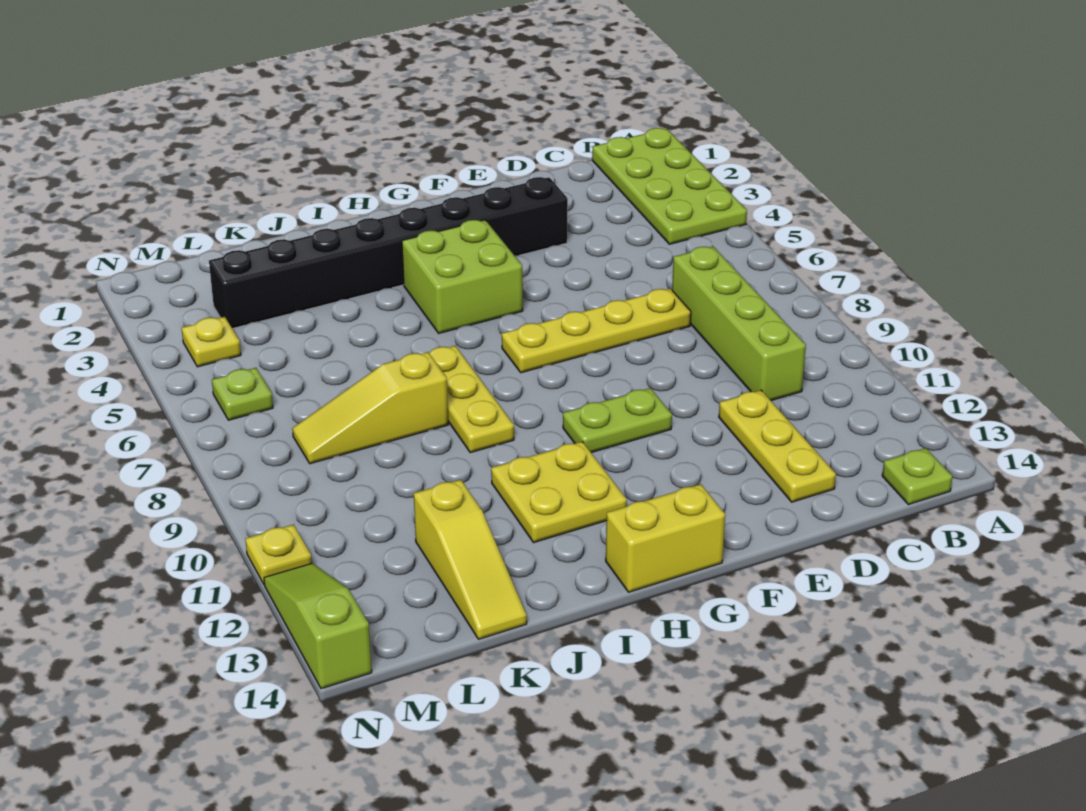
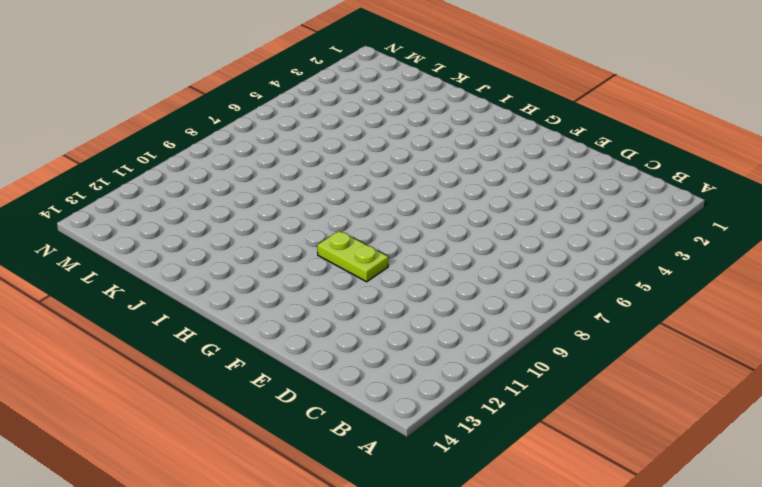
none -> lime 2x4 plate [592,128,747,244]
none -> lime 1x1 plate [882,448,952,504]
none -> lime 1x4 brick [672,246,806,400]

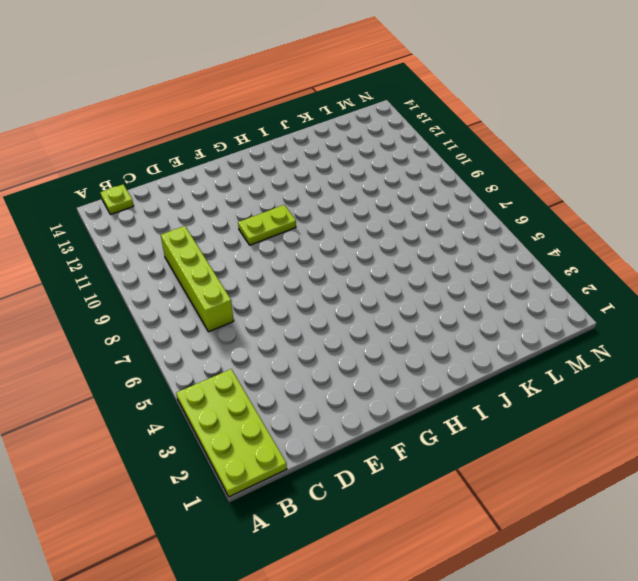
none -> yellow 1x4 plate [502,289,691,373]
none -> yellow 1x3 plate [719,390,836,502]
none -> black 1x8 brick [209,177,568,329]

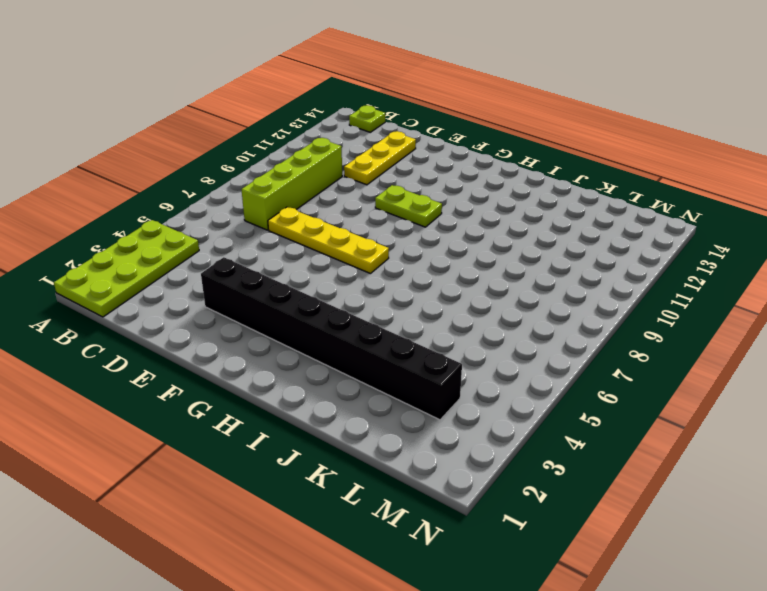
none -> lime 2x2 brick [402,220,523,333]
none -> yellow 1x2 brick [606,484,725,592]
none -> yellow 2x2 plate [491,442,627,543]

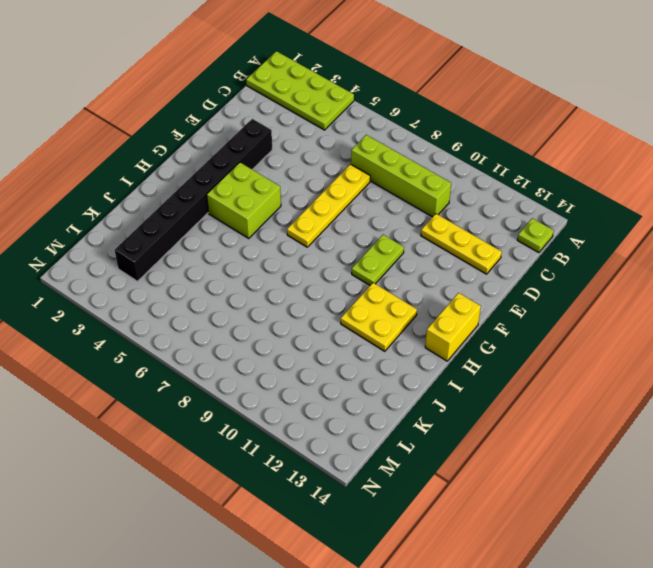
none -> yellow 1x3 plate [429,346,514,453]
none -> yellow 1x3 slope [292,352,448,464]
none -> yellow 1x3 slope [414,480,527,639]

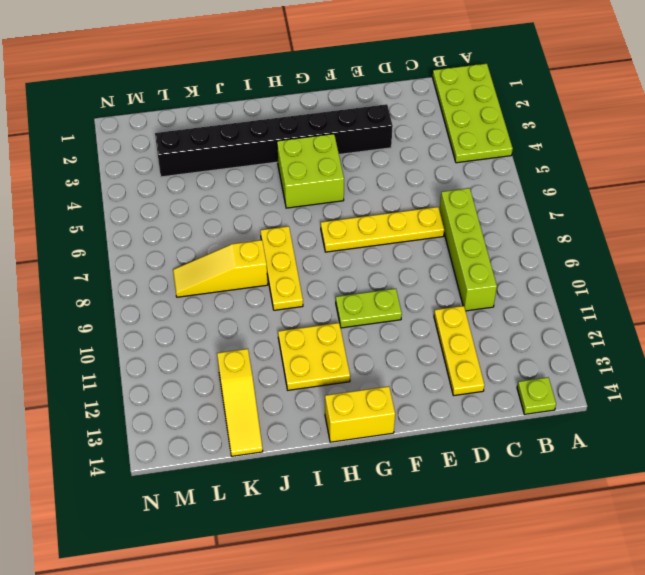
none -> yellow 1x1 plate [182,317,241,367]
none -> lime 1x1 plate [212,368,273,420]
none -> yellow 1x1 plate [245,525,312,585]

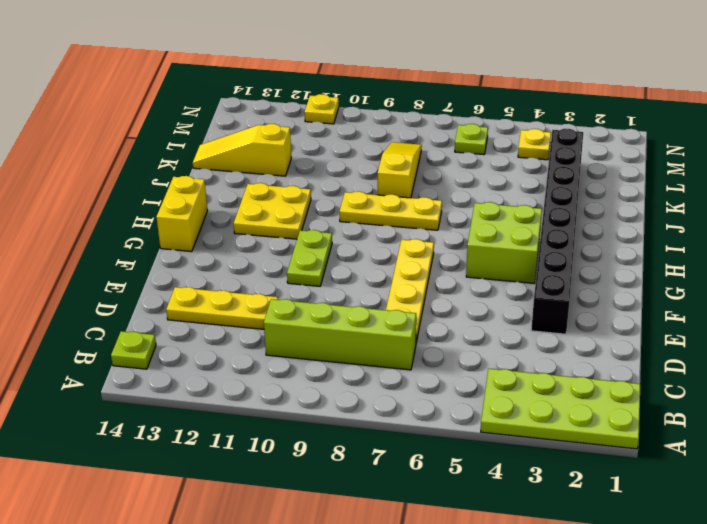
none -> lime 1x3 slope [264,563,372,689]

